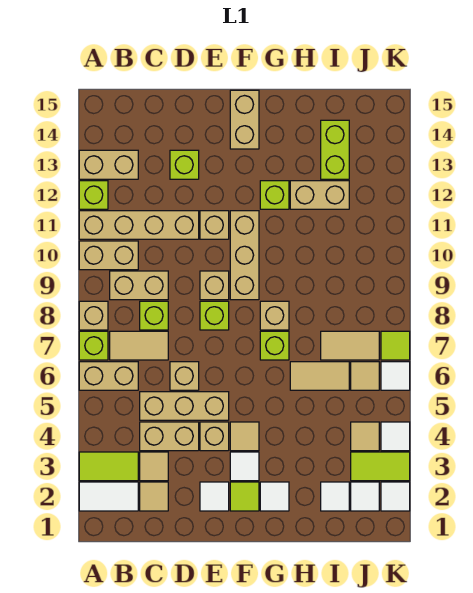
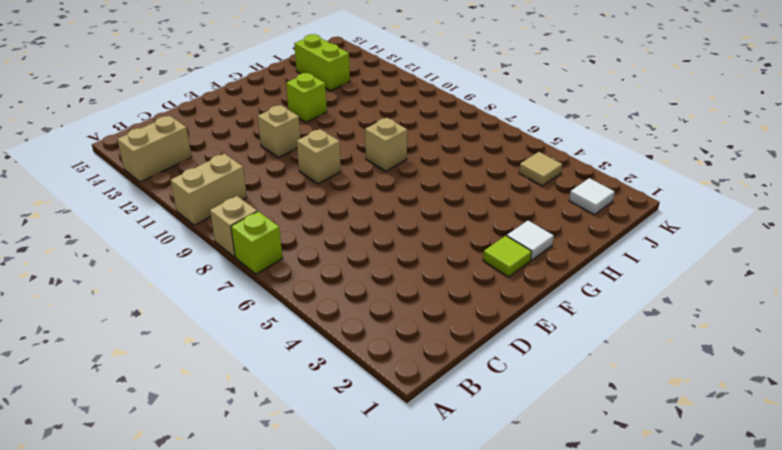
none -> white 1x2 tile [79,482,138,511]
none -> lime 1x2 tile [79,452,138,481]
none -> tan 1x2 brick [79,362,138,390]
none -> tan 1x4 brick [79,211,199,239]

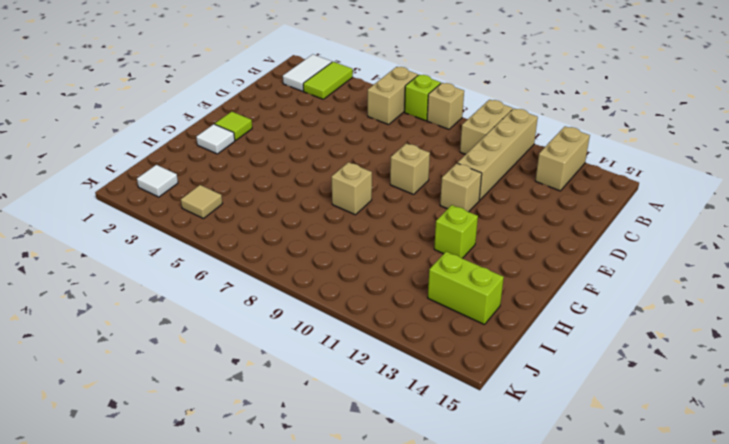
none -> lime 1x1 brick [79,181,108,209]
none -> tan 1x2 tile [110,331,168,360]
none -> tan 1x2 brick [110,271,168,300]
none -> tan 1x1 tile [140,482,168,511]

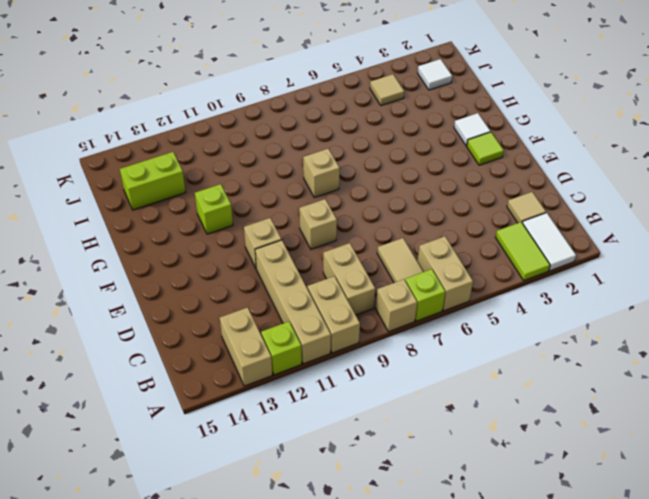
none -> tan 1x1 tile [140,452,168,481]
none -> tan 1x2 brick [140,422,199,451]
none -> tan 1x3 brick [140,392,229,420]
none -> lime 1x1 brick [140,301,168,330]

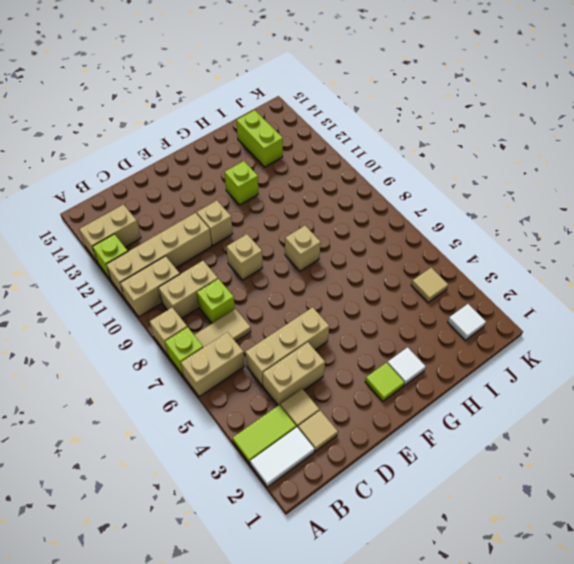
none -> tan 1x1 brick [170,362,199,390]
none -> lime 1x1 brick [170,150,199,179]
none -> white 1x1 tile [200,482,229,511]
none -> tan 1x1 brick [200,422,229,451]

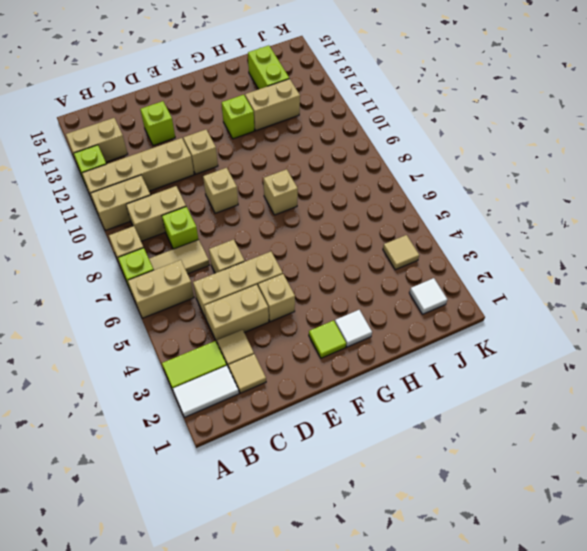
none -> white 1x1 tile [200,482,229,511]
none -> lime 1x1 brick [200,301,229,330]
none -> white 1x1 tile [230,452,259,481]
none -> tan 1x1 tile [230,422,259,451]

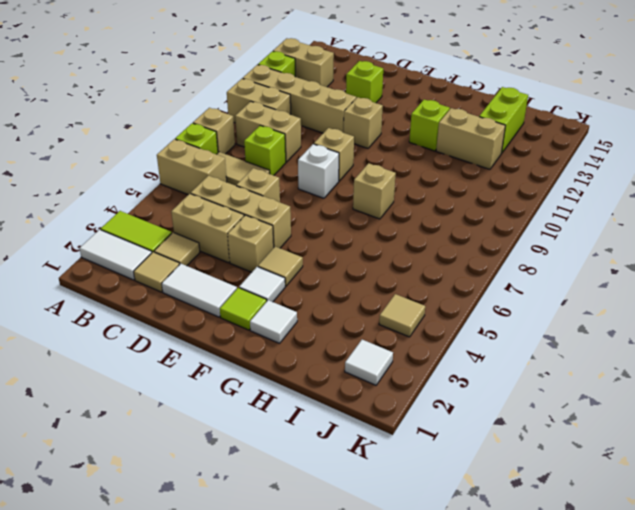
white 1x2 tile [162,264,237,317] -> white 1x1 tile [200,482,229,511]
white 1x1 brick [298,144,339,198] -> lime 1x1 brick [200,301,229,330]
none -> tan 1x3 brick [230,211,259,300]
none -> tan 1x2 brick [230,90,259,149]
none -> lime 1x1 brick [260,331,289,360]
none -> tan 1x2 tile [290,362,349,390]

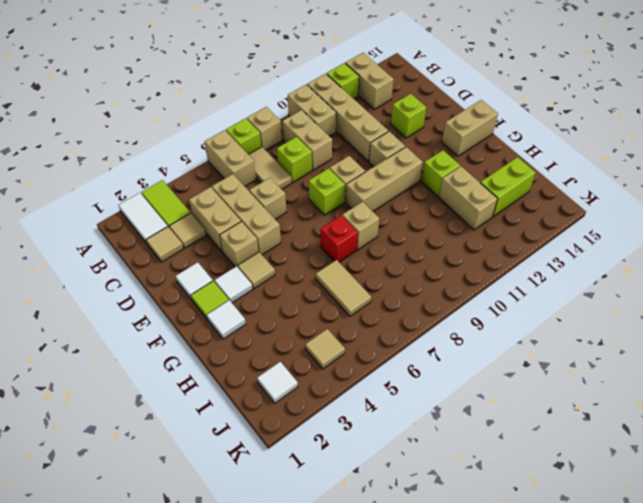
red 1x1 brick [321,215,358,262] -> lime 1x1 brick [260,331,289,360]
none -> white 1x1 tile [321,482,349,511]
none -> tan 1x2 tile [321,331,379,360]
none -> lime 1x2 tile [351,452,410,481]
none -> tan 1x1 tile [351,362,379,390]

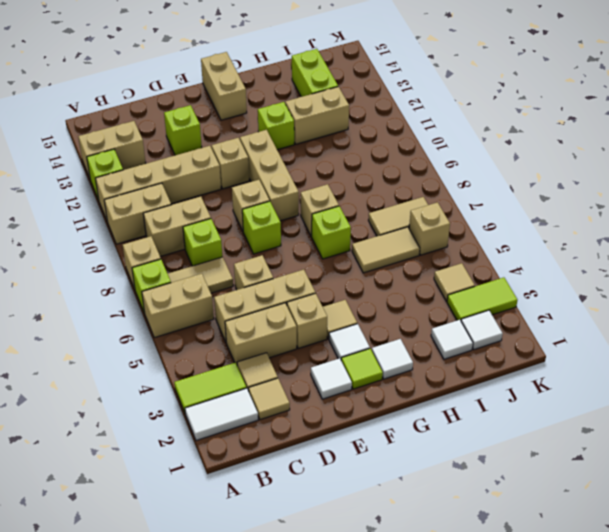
tan 1x1 brick [409,202,450,255] -> tan 1x1 tile [351,362,379,390]
none -> white 1x1 tile [381,482,410,511]
none -> white 1x1 tile [381,422,410,451]
none -> white 1x1 tile [381,362,410,390]
none -> lime 1x1 tile [381,331,410,360]

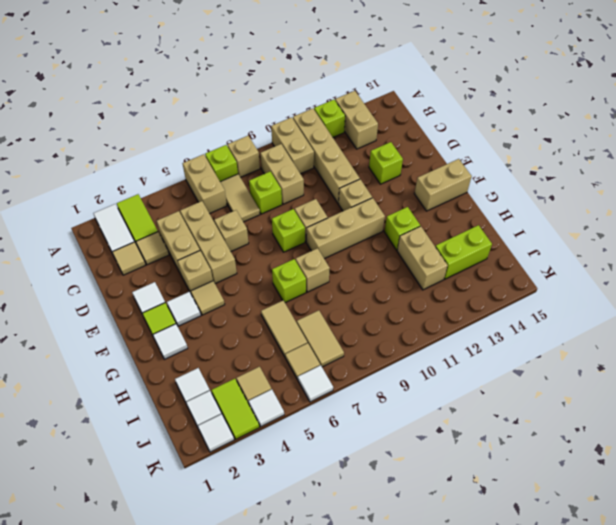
none -> lime 1x1 tile [381,331,410,360]

